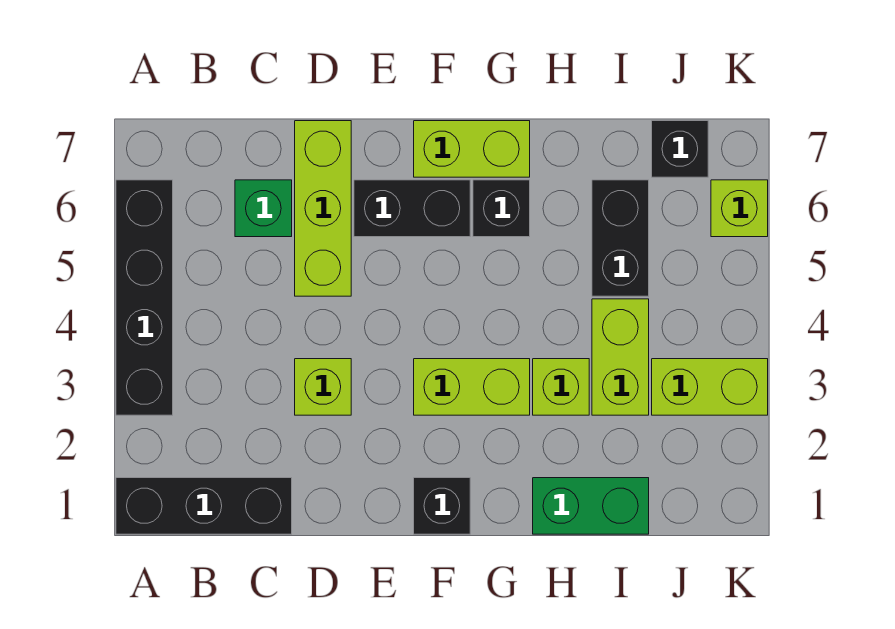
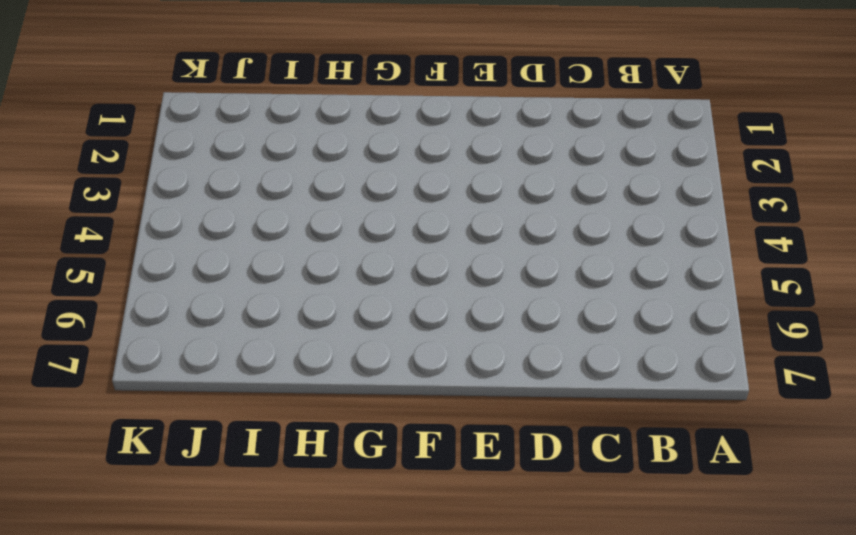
none -> black 1x3 brick [116,478,292,534]
none -> black 1x4 brick [116,180,173,415]
none -> green 1x1 brick [235,180,292,237]

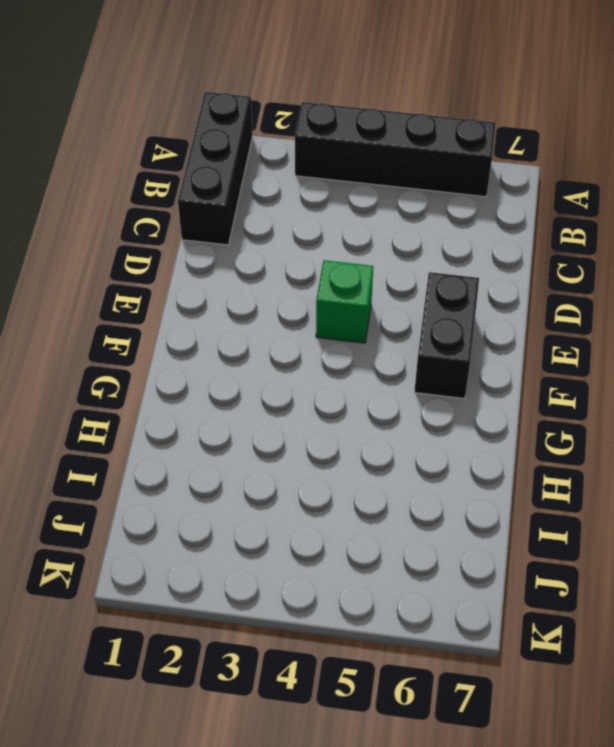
green 1x1 brick [316,260,373,343] -> green 1x1 brick moved to [235,180,292,237]
none -> lime 1x1 brick [295,359,351,415]
none -> lime 1x3 brick [295,121,351,296]
none -> black 1x1 brick [414,478,470,534]

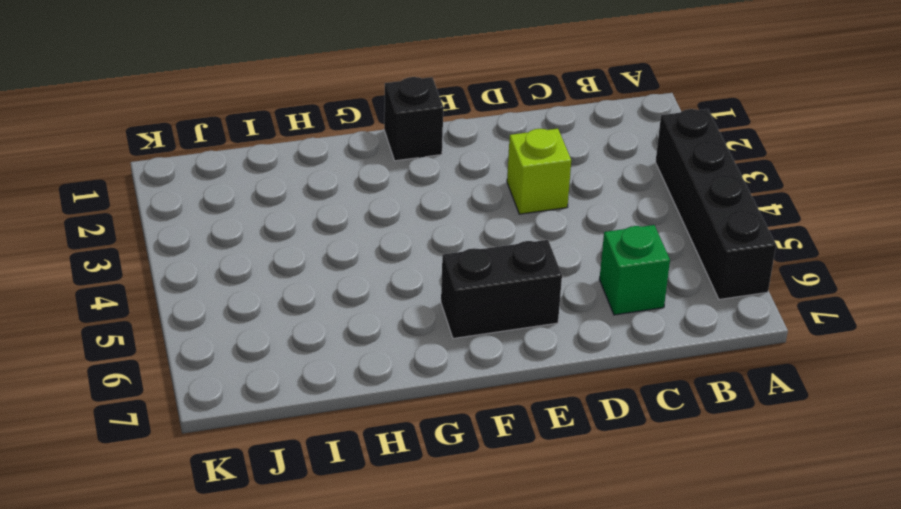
none -> black 1x3 brick [116,478,292,534]
none -> lime 1x3 brick [295,121,351,296]
none -> lime 1x2 brick [414,359,530,415]

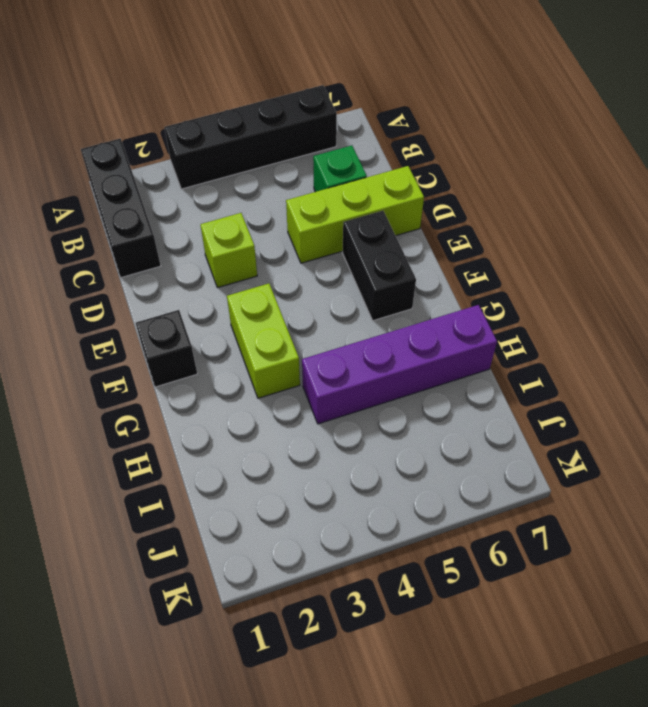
purple 1x4 brick [302,305,497,424] -> none
none -> lime 1x2 brick [414,121,530,177]
none -> black 1x1 brick [473,180,530,237]
none -> green 1x2 brick [533,478,649,534]

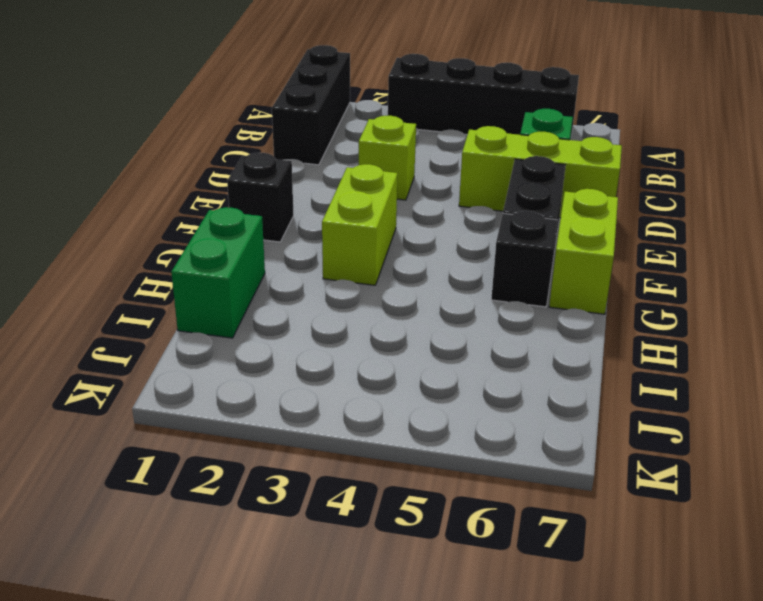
none -> lime 1x1 brick [533,359,589,415]
none -> lime 1x2 brick [592,299,649,415]
none -> black 1x2 brick [592,180,649,296]

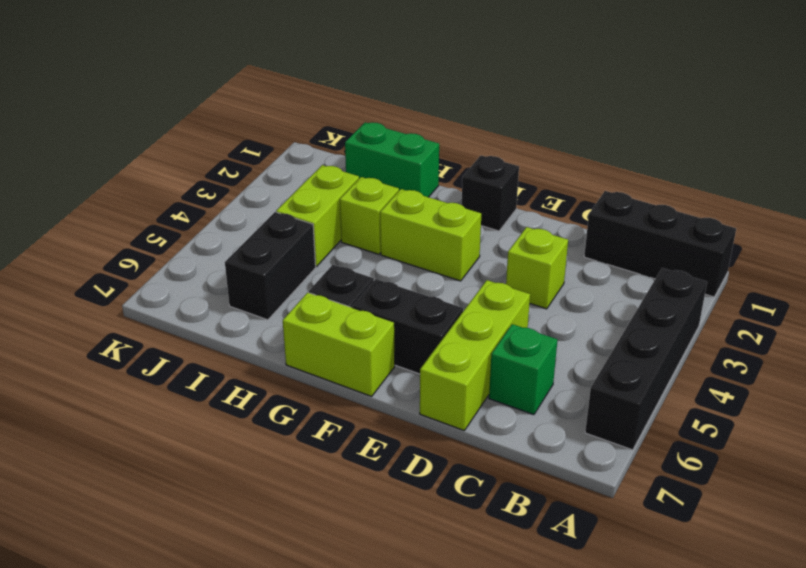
none -> lime 1x2 brick [652,359,768,415]
none -> black 1x1 brick [652,121,708,177]
none -> lime 1x1 brick [711,180,768,237]

